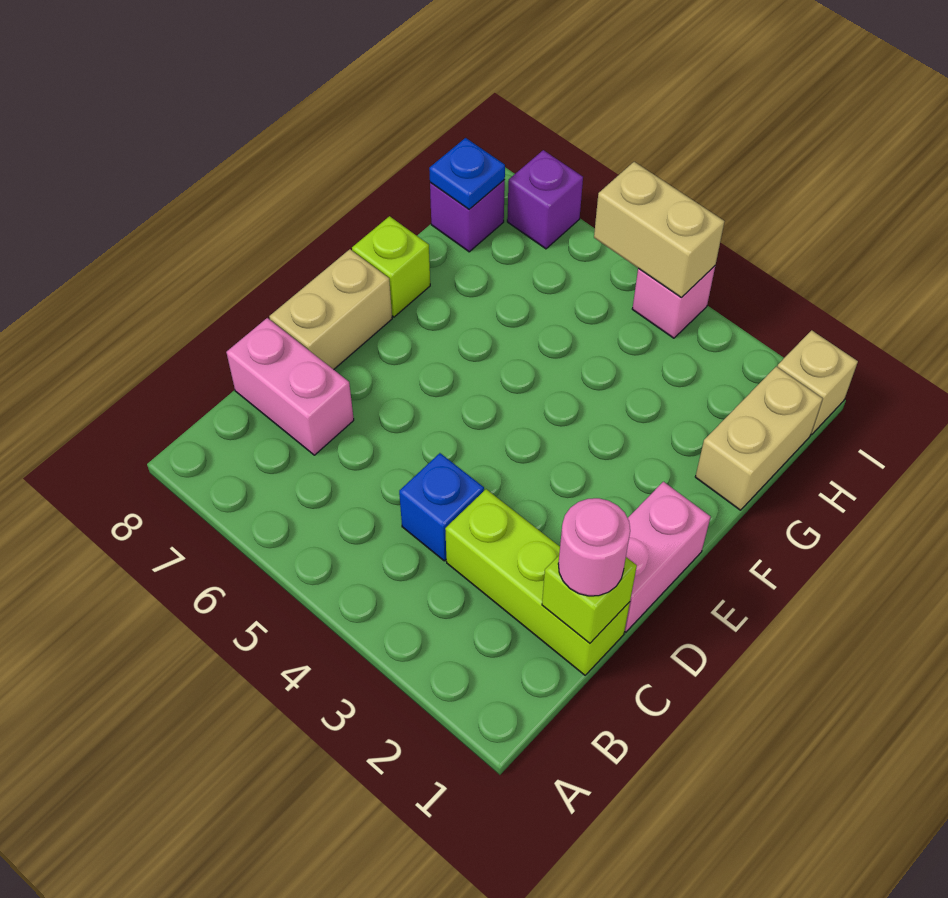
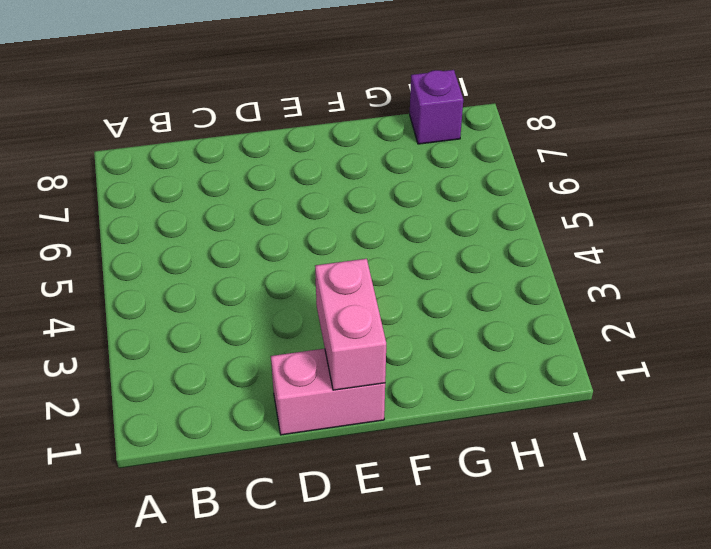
pink 1x2 brick [315,259,386,390] -> pink 1x2 brick moved to [226,318,354,455]
none -> lime 1x3 brick [445,489,630,675]
none -> blue 1x1 brick [399,453,484,561]
none -> tan 1x2 brick [269,249,392,370]

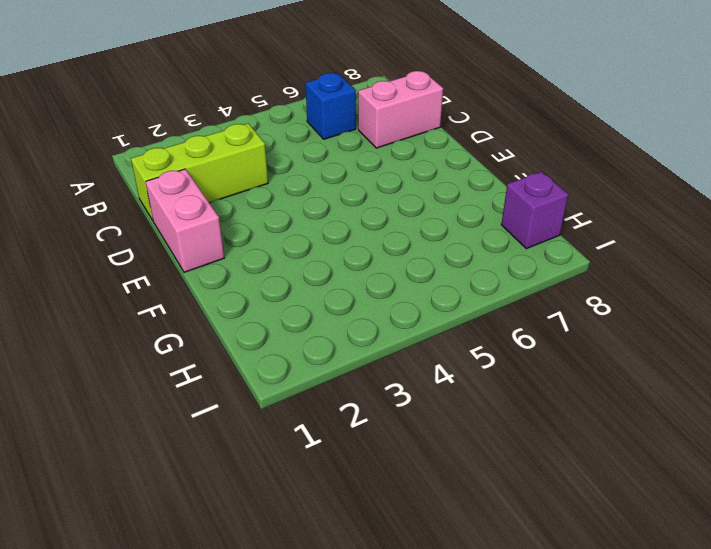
blue 1x1 brick [305,73,356,139] -> blue 1x1 brick moved to [399,453,484,561]
none -> tan 1x2 brick [269,249,392,370]
none -> lime 1x1 brick [352,216,430,317]
none -> tan 1x2 brick [695,367,823,510]

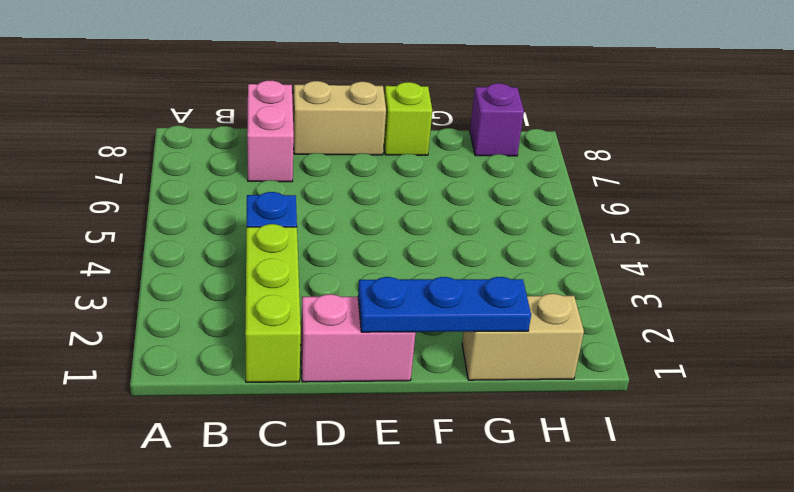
blue 1x3 plate [358,277,531,332] -> none
none -> tan 1x1 brick [777,330,858,435]
none -> pink 1x1 brick [632,266,715,338]
none -> purple 1x1 brick [507,150,583,249]

